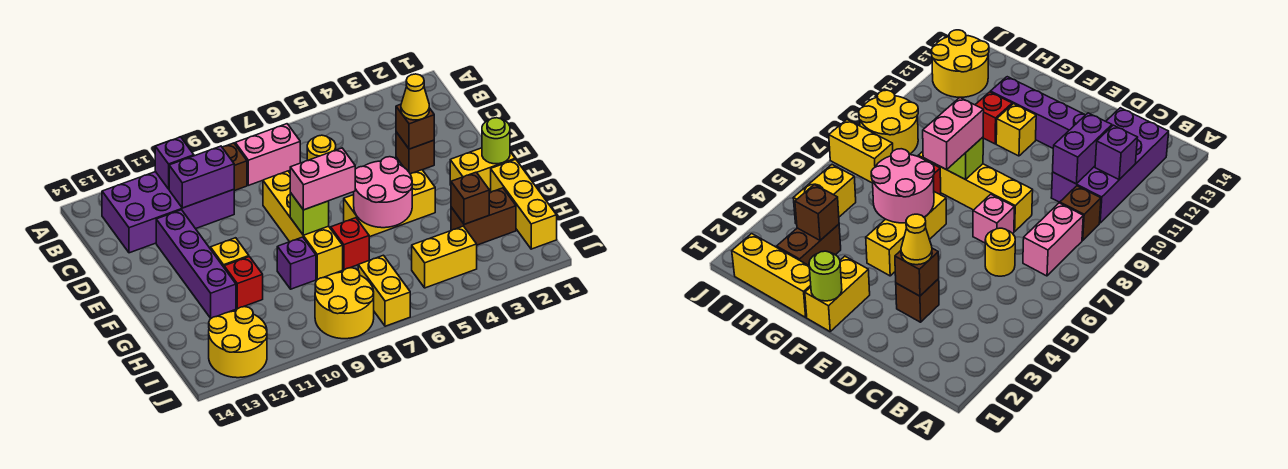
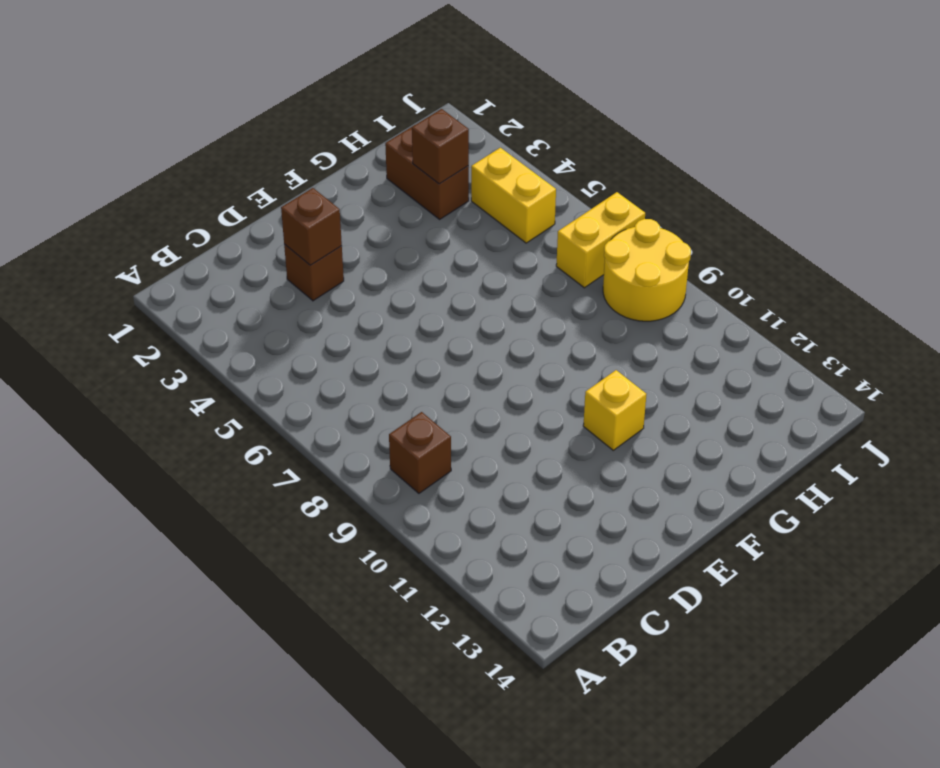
none -> pink 1x2 brick [235,124,300,185]
none -> purple 2x4 brick [102,172,234,253]
none -> yellow 1x1 round brick [307,135,336,161]

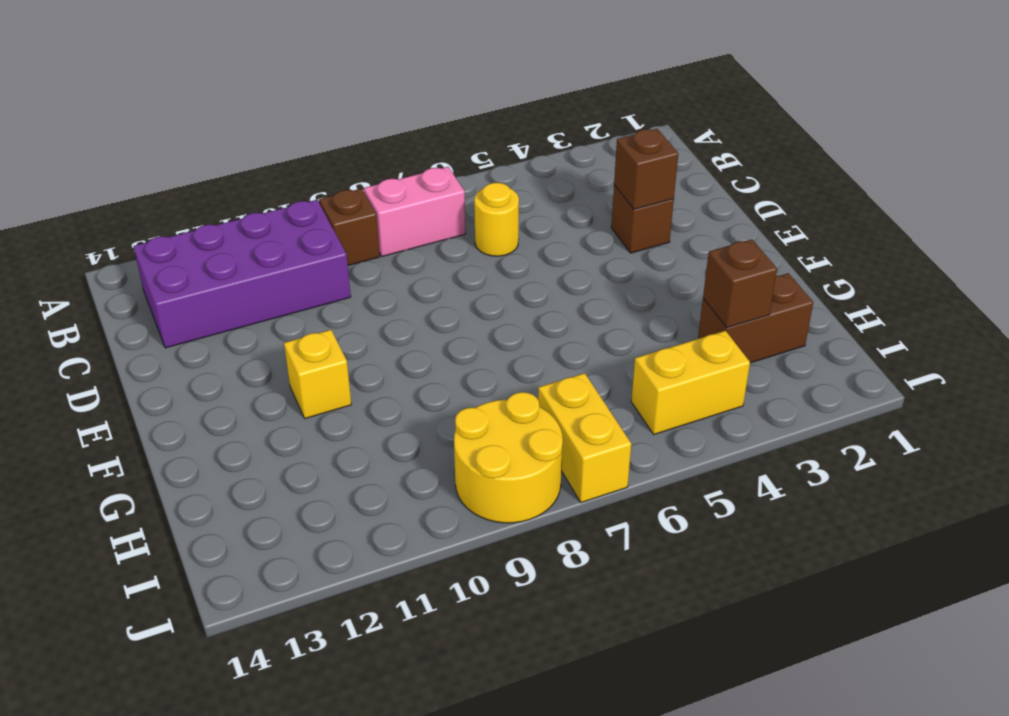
none -> pink 1x1 brick [973,194,1014,243]
none -> yellow 1x4 brick [263,171,343,280]
none -> purple 1x4 brick [156,210,236,318]

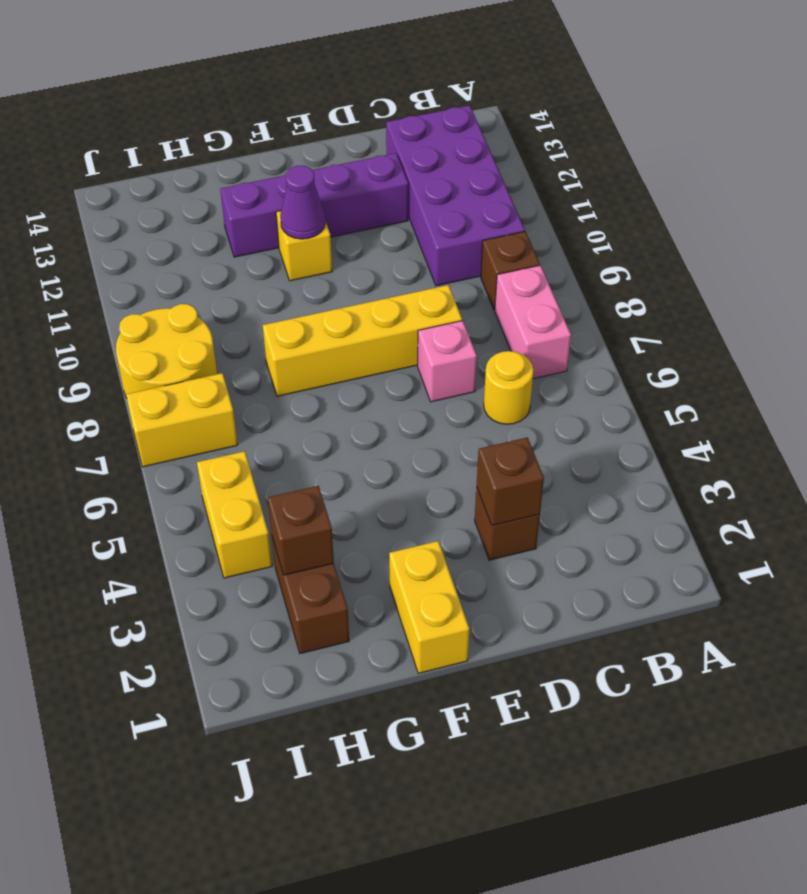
purple 1x1 cone [280,166,325,239] -> none
none -> yellow 1x3 brick [344,170,435,237]
none -> yellow 1x3 brick [491,159,557,249]
none -> red 1x1 brick [331,218,369,270]

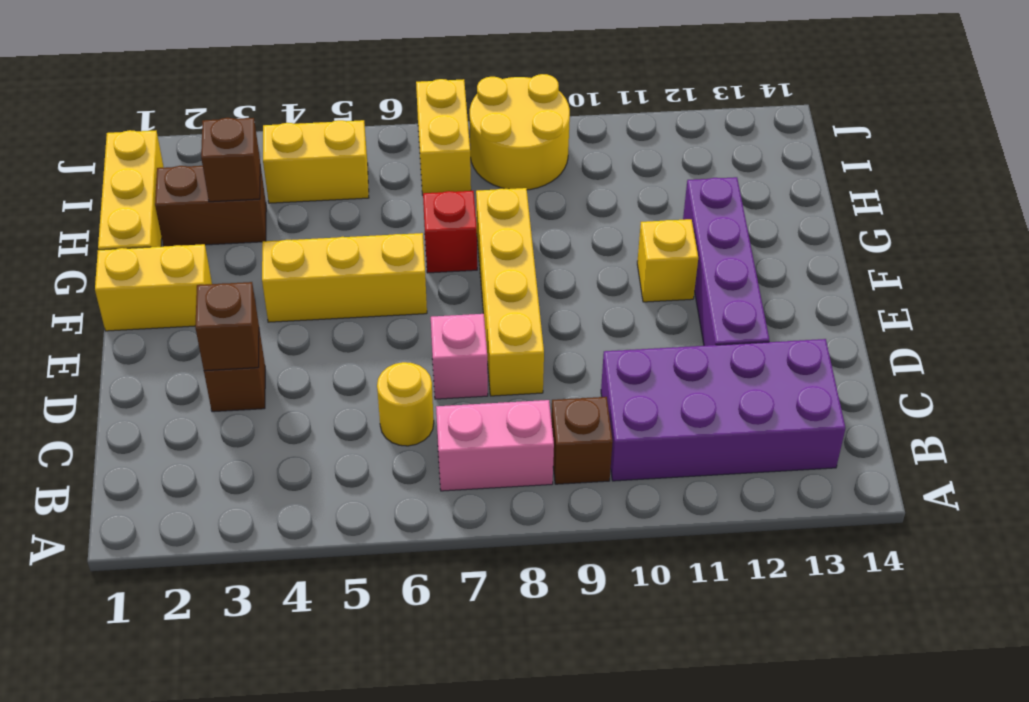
none -> purple 1x1 brick [277,237,316,289]
none -> red 1x1 brick [224,257,263,309]
none -> yellow 2x2 round brick [209,307,267,378]

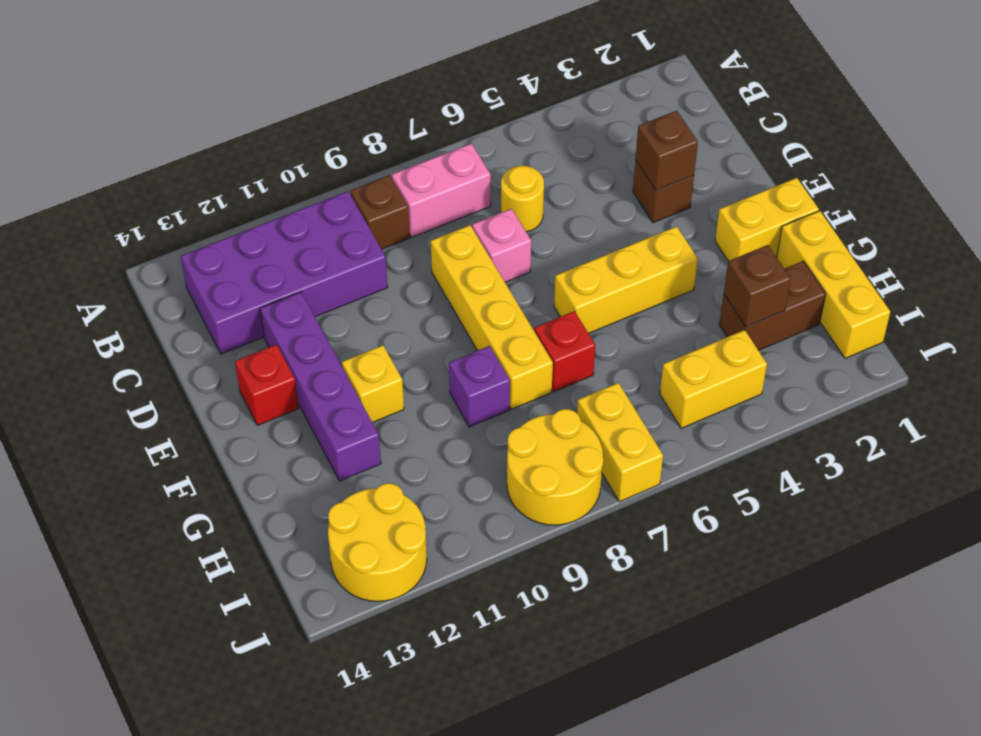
red 1x1 brick [235,345,299,425] -> red 1x1 brick moved to [224,257,263,309]
none -> purple 1x1 brick [155,137,194,189]
none -> purple 1x2 brick [169,146,234,208]
none -> lime 1x1 round brick [482,118,510,164]

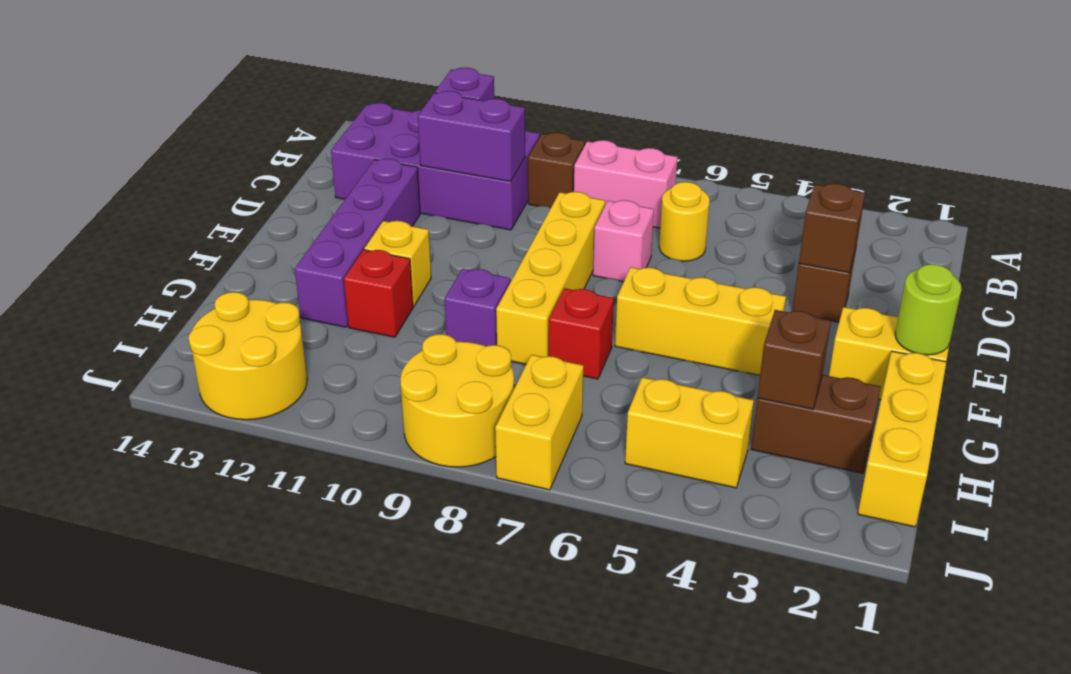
none -> pink 2x2 round brick [354,157,412,228]
none -> lime 1x1 brick [290,193,329,235]
none -> yellow 1x1 cone [401,74,429,120]

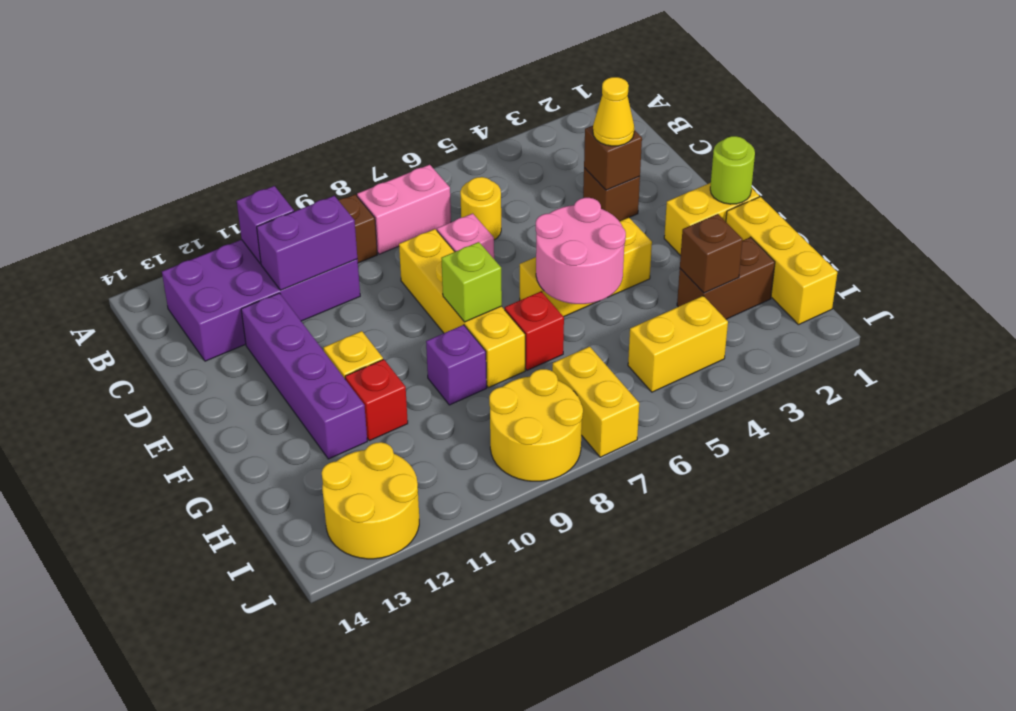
none -> pink 1x2 brick [290,148,355,210]

